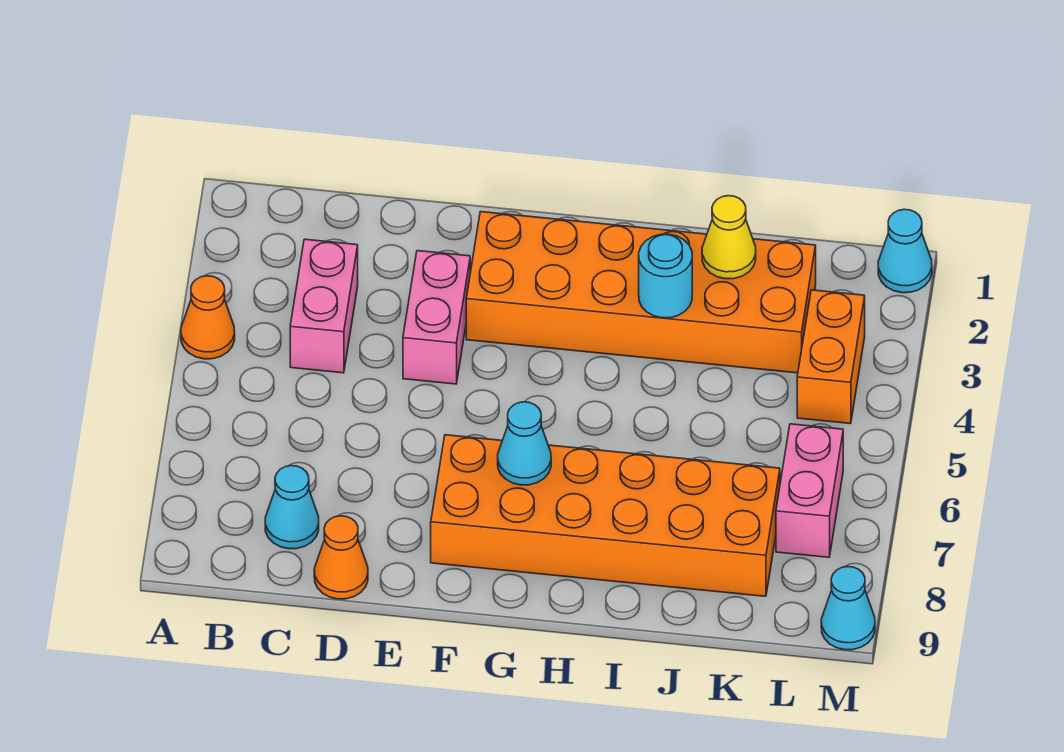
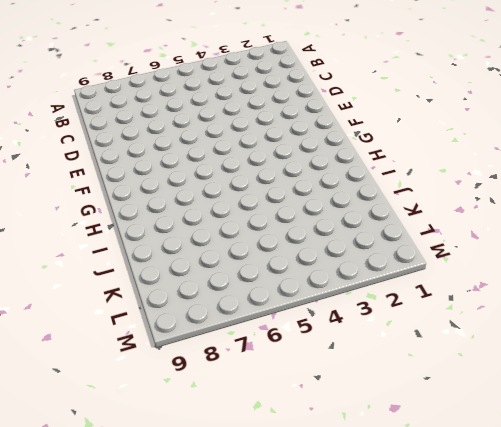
none -> orange 1x1 cone [181,276,235,359]
none -> pink 1x2 brick [290,239,358,373]
none -> cyan 1x1 cone [265,466,319,549]

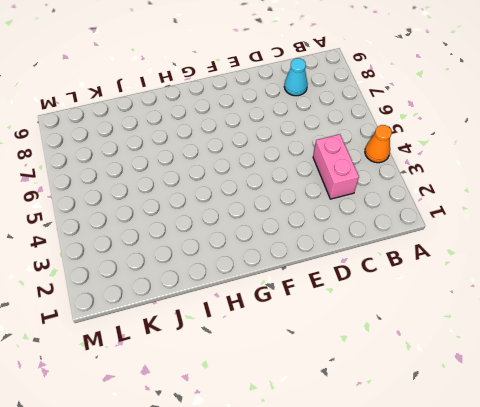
none -> orange 1x1 cone [314,516,368,599]
none -> pink 1x2 brick [403,251,470,384]
none -> orange 2x6 brick [466,212,816,373]

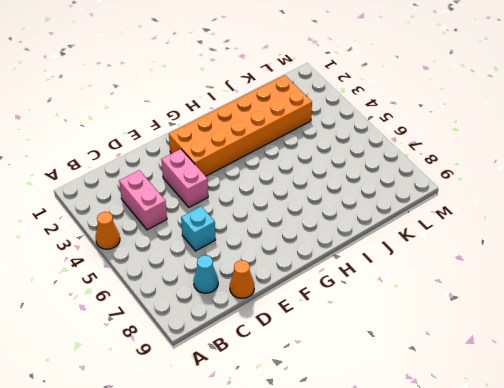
cyan 1x1 brick [181,206,216,251] -> none
none -> orange 2x6 brick [431,435,780,596]
none -> orange 1x2 brick [797,290,865,424]
none -> pink 1x2 brick [776,424,843,557]

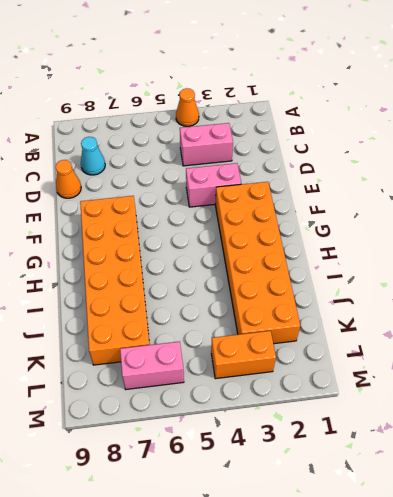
none -> cyan 1x1 cone [878,209,932,293]
none -> cyan 1x1 cone [821,567,875,650]
none -> cyan 1x1 cone [498,402,551,485]

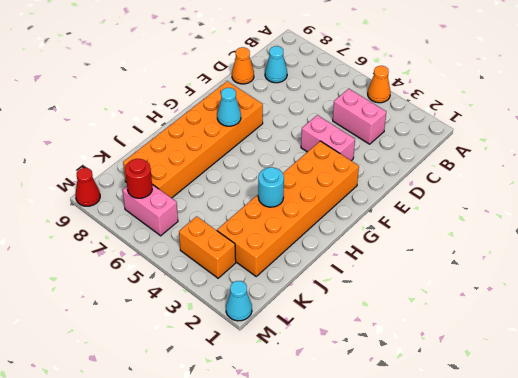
red 1x1 round brick [125,159,152,198] -> none
red 1x1 cone [75,168,100,206] -> cyan 1x1 cone [821,567,875,650]
none -> yellow 1x1 cone [702,196,756,279]

